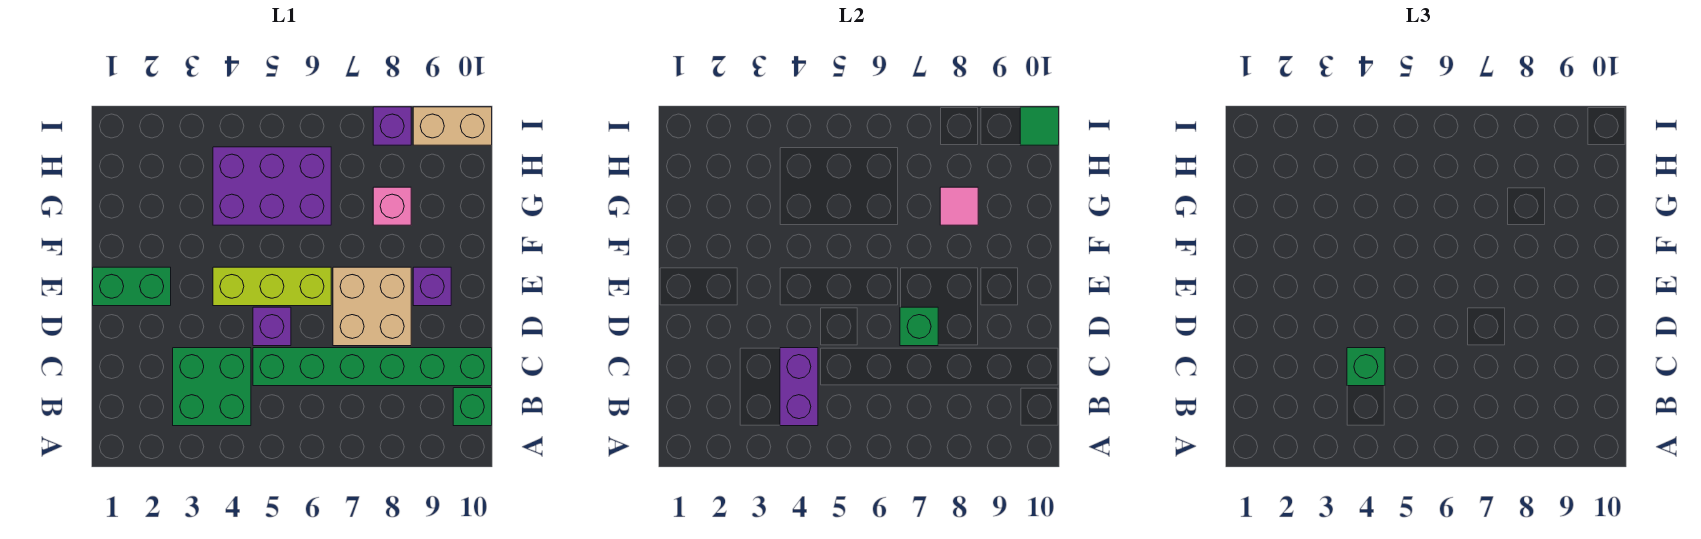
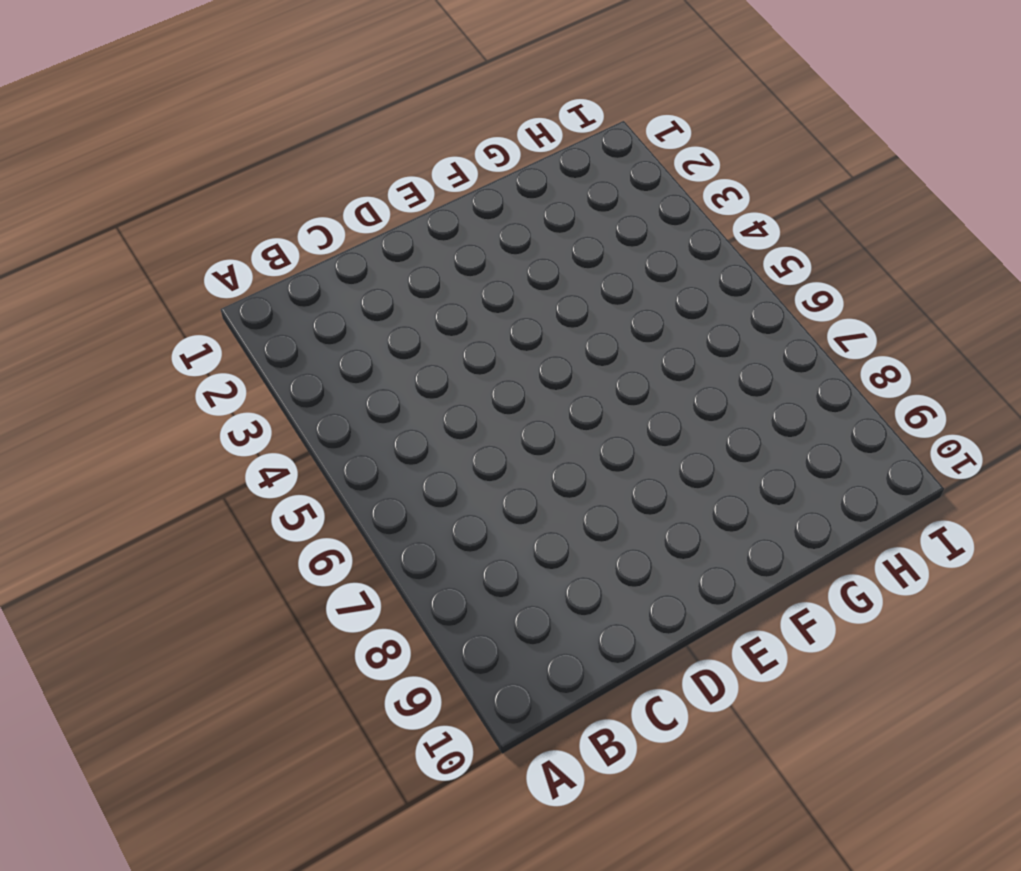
none -> green 2x2 brick [173,348,251,426]
none -> green 1x1 brick [453,388,492,426]
none -> green 1x6 brick [253,348,492,386]

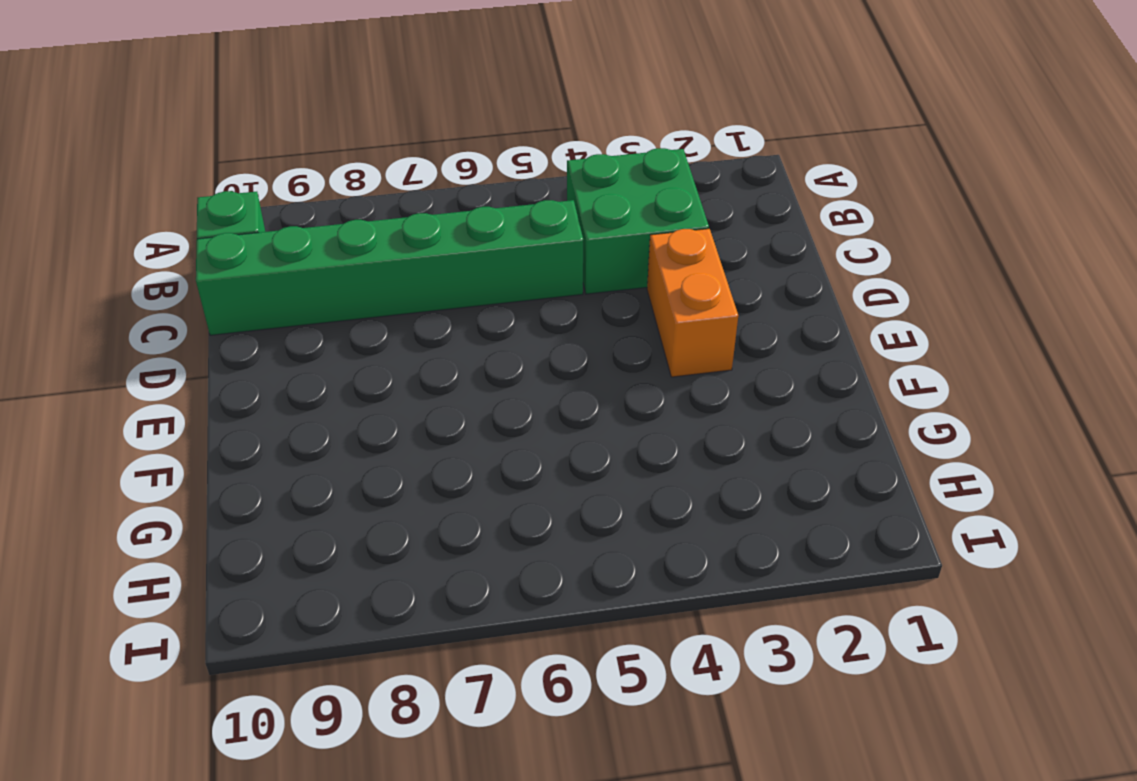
orange 1x2 brick [647,229,738,377] -> none
none -> purple 1x1 brick [253,307,291,346]
none -> tan 2x2 brick [333,267,411,346]
none -> green 1x2 brick [93,267,171,306]

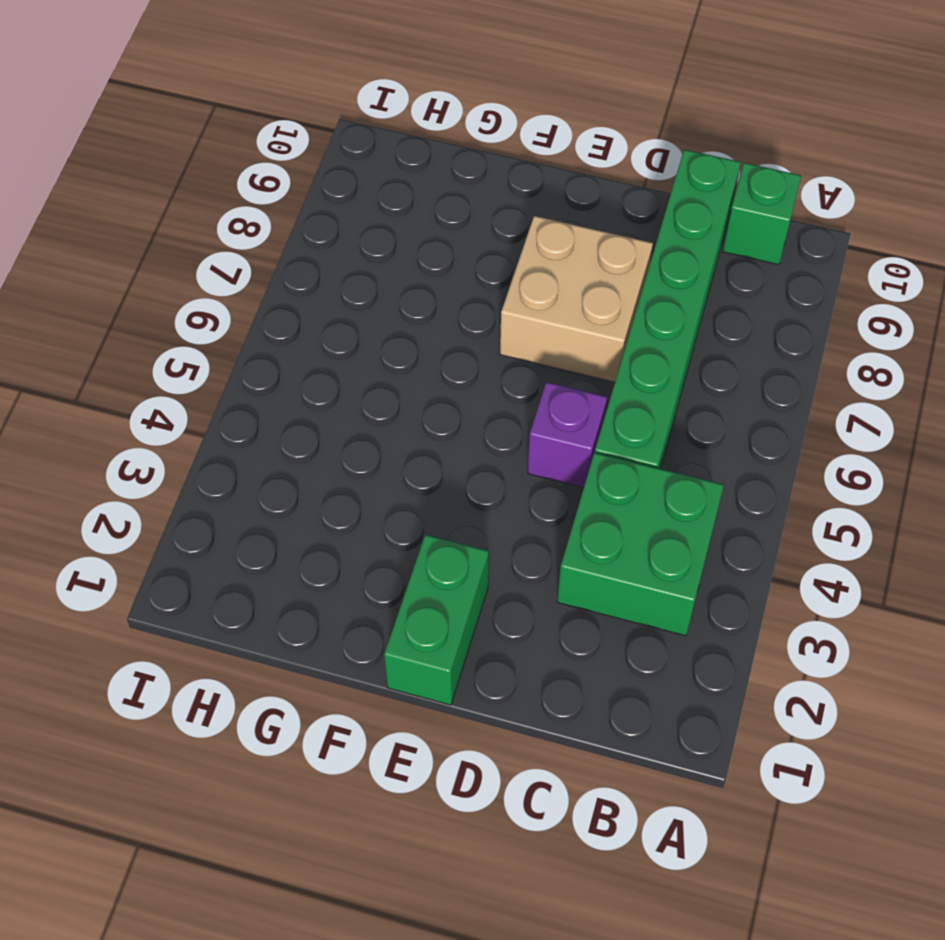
none -> lime 1x3 brick [213,267,331,306]
none -> purple 1x1 brick [413,267,451,306]
none -> purple 2x3 brick [213,147,331,225]

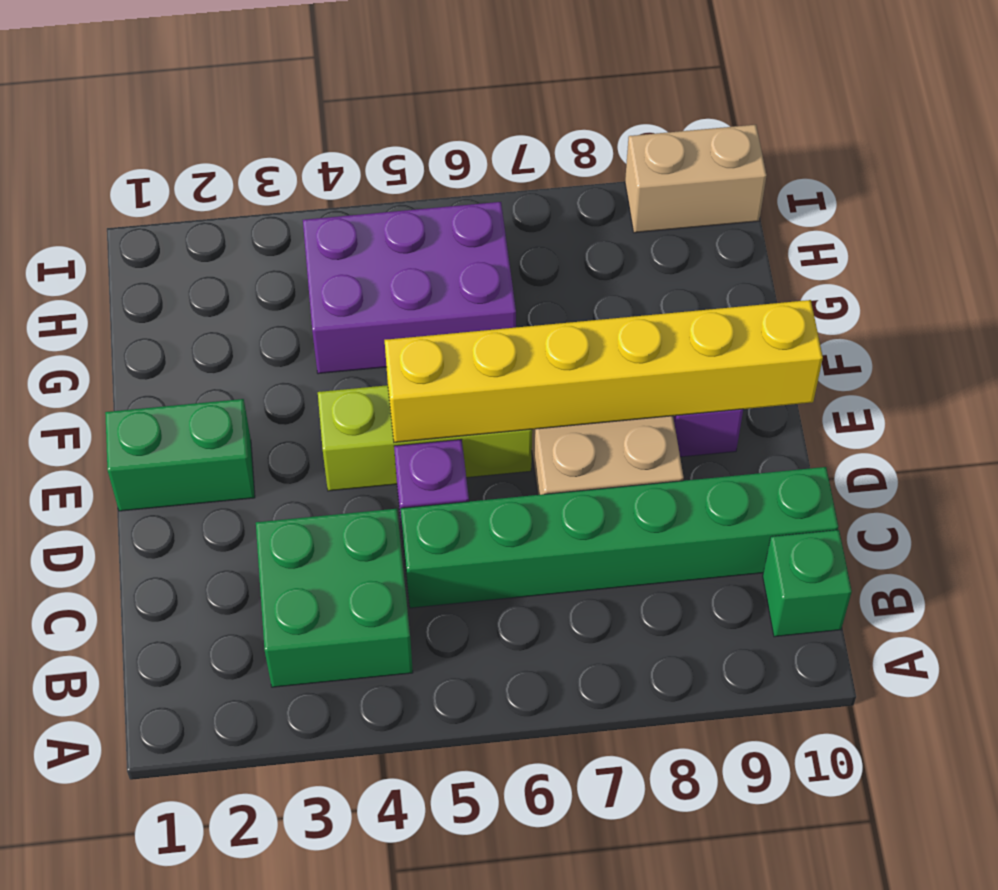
yellow 1x6 brick [385,300,823,442] -> none
none -> pink 1x1 brick [373,187,411,225]
none -> purple 1x1 brick [373,107,411,145]
none -> purple 1x2 brick [780,348,818,426]

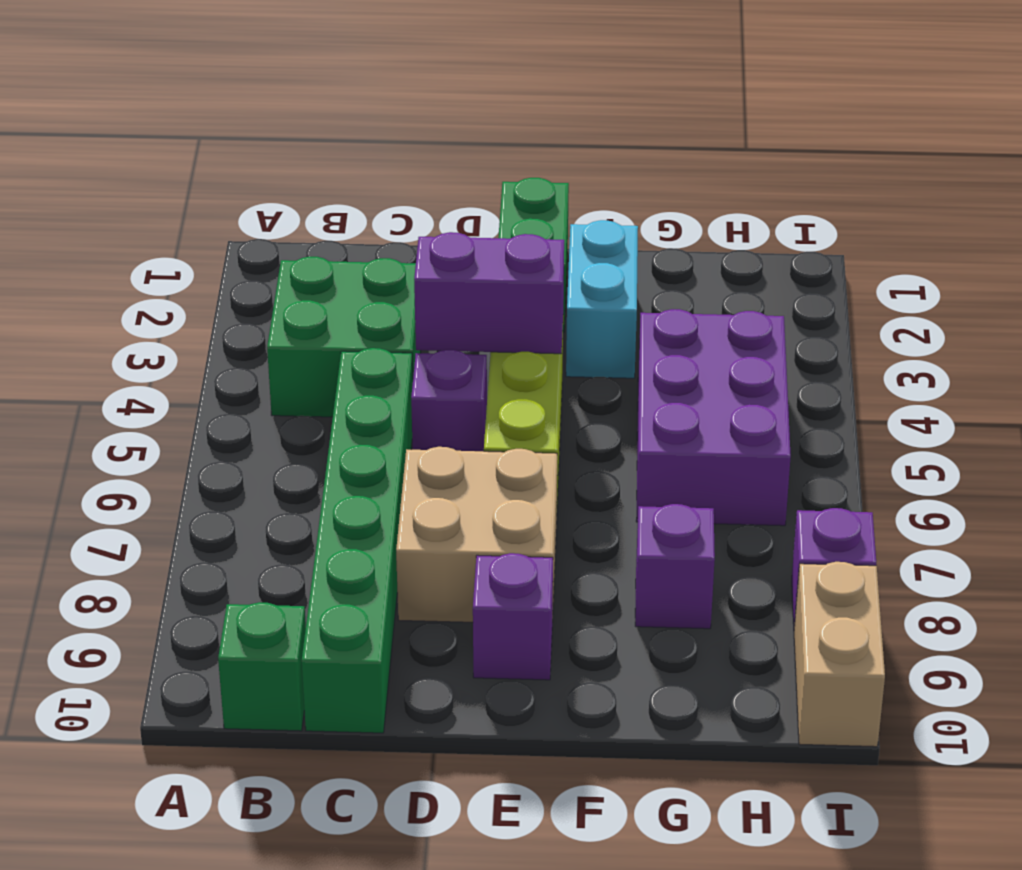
purple 1x2 brick [414,232,564,354] -> purple 1x2 brick moved to [780,348,818,426]
cyan 1x2 brick [566,220,638,378] -> none
purple 1x1 brick [635,504,715,629] -> pink 1x1 brick [373,187,411,225]
none -> green 1x1 brick [900,307,938,346]
none -> pink 1x1 tile [940,187,978,225]
none -> green 1x1 tile [1020,107,1059,145]

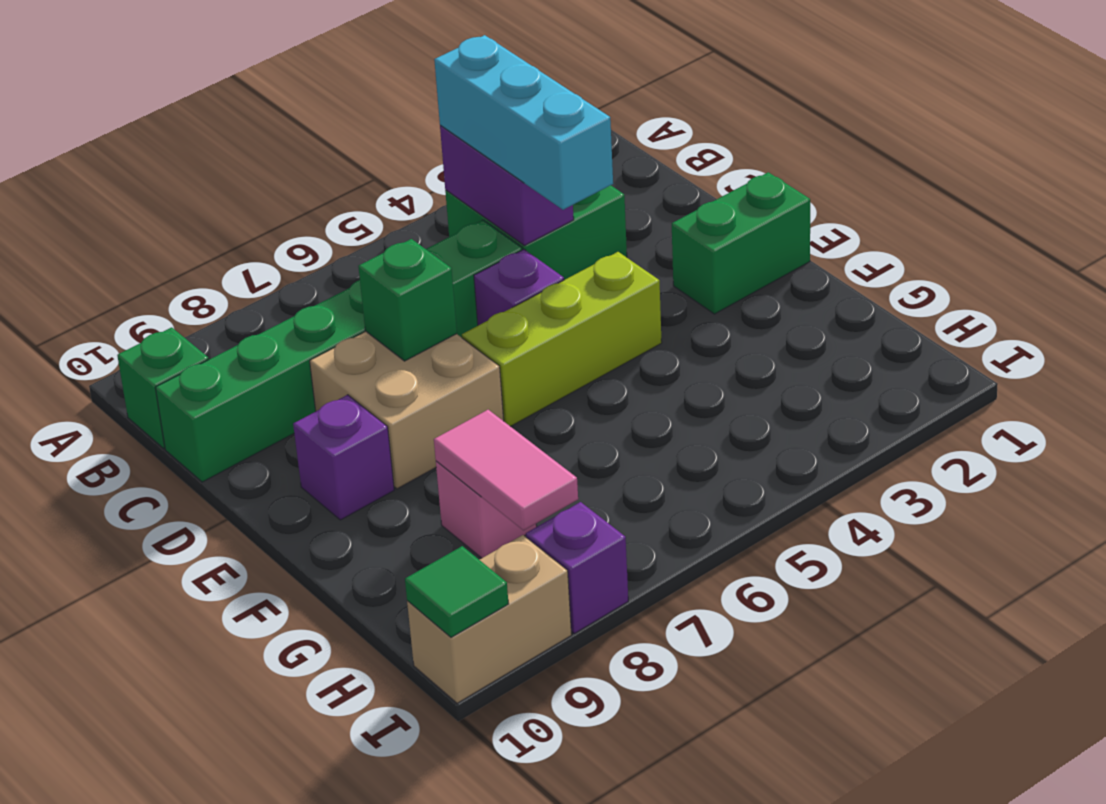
cyan 1x3 brick [434,35,613,210] -> green 1x1 brick [1347,348,1385,386]
pink 1x2 tile [434,410,578,530] -> pink 1x1 tile [940,187,978,225]
none -> purple 2x3 brick [213,147,331,225]

